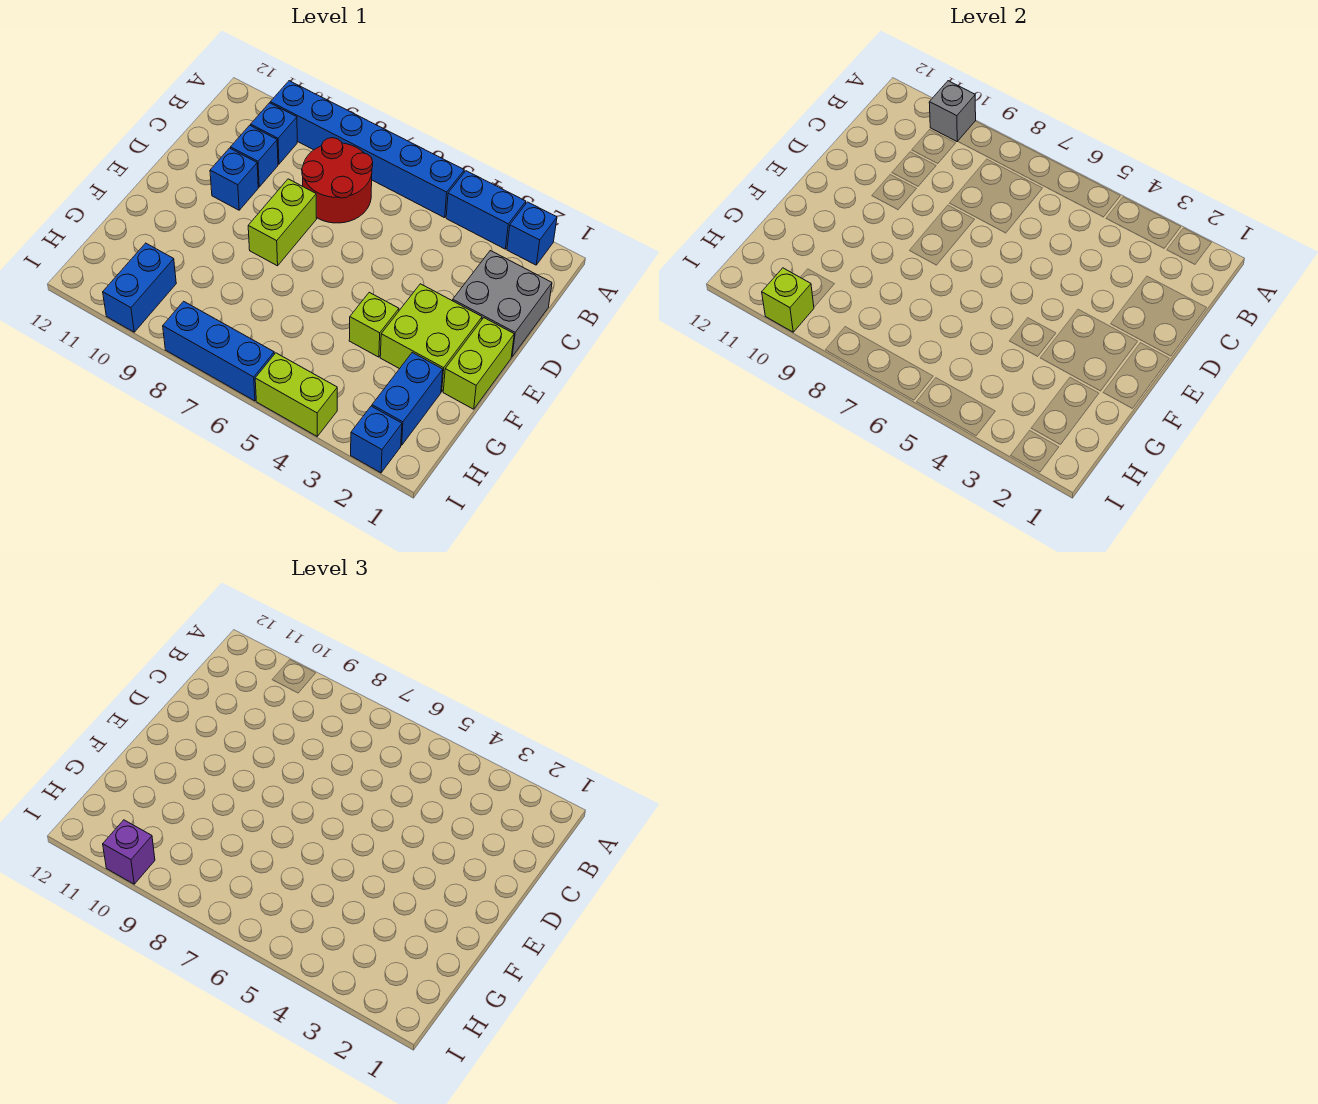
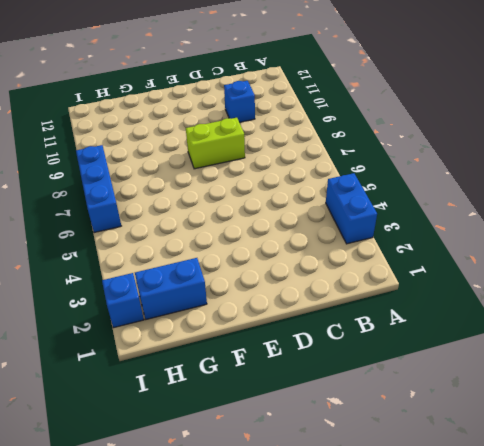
none -> blue 1x1 brick [507,202,557,265]
none -> blue 1x6 brick [270,81,464,218]
none -> red 2x2 round brick [302,138,373,223]

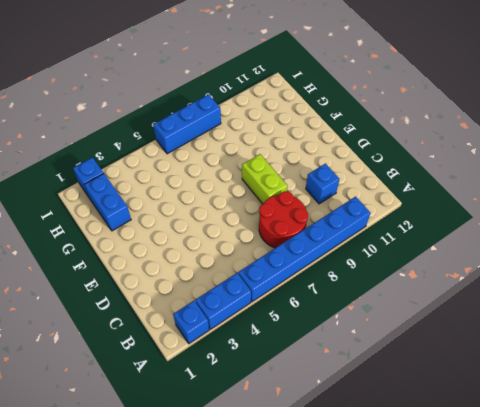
none -> blue 1x1 brick [251,103,297,164]
none -> grey 2x2 brick [453,251,552,357]
none -> blue 1x1 brick [210,148,258,210]

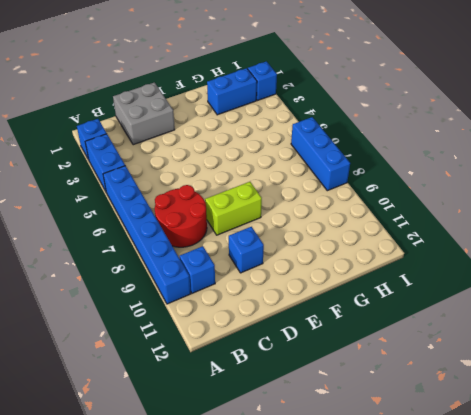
none -> blue 1x1 brick [231,125,278,187]
none -> lime 1x2 brick [443,318,514,409]
none -> lime 2x2 brick [380,284,482,392]

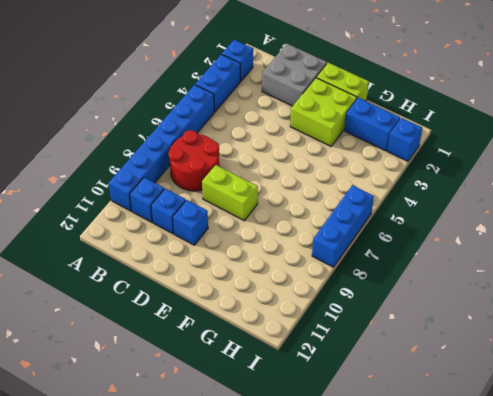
none -> lime 1x1 brick [349,292,399,357]
none -> blue 1x2 brick [103,243,176,332]
none -> lime 1x2 brick [255,353,337,436]

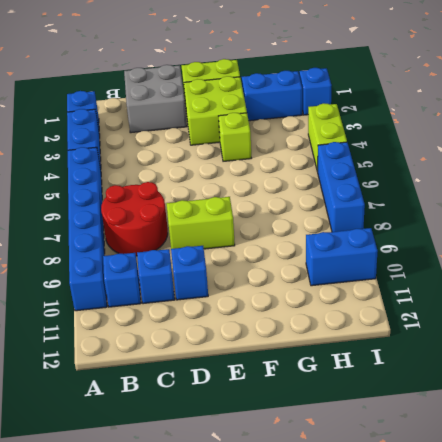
none -> grey 1x1 brick [929,81,976,142]
none -> lime 1x1 brick [762,268,814,332]
none -> purple 1x1 brick [103,820,155,884]

